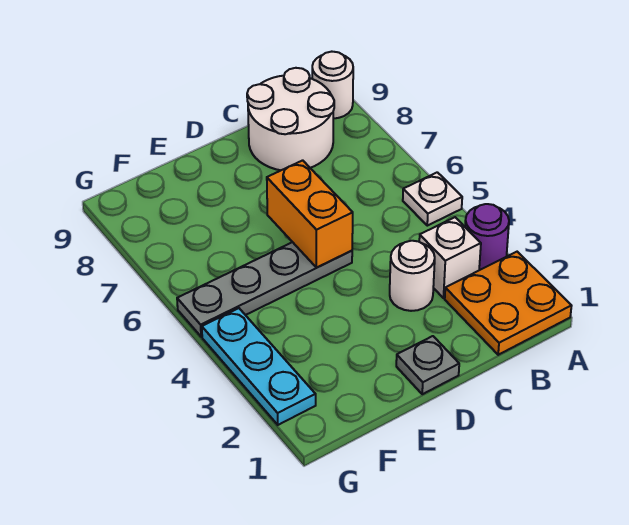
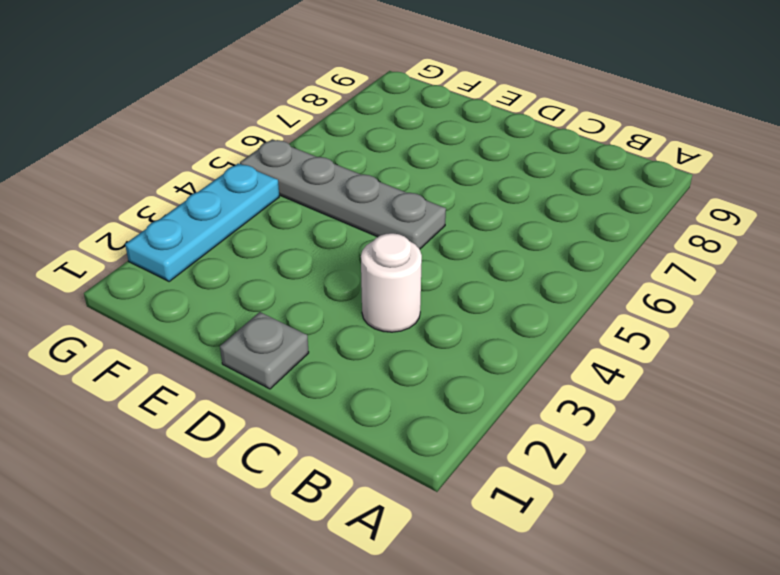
none -> orange 2x2 plate [445,252,571,355]
none -> purple 1x1 round brick [465,204,509,270]

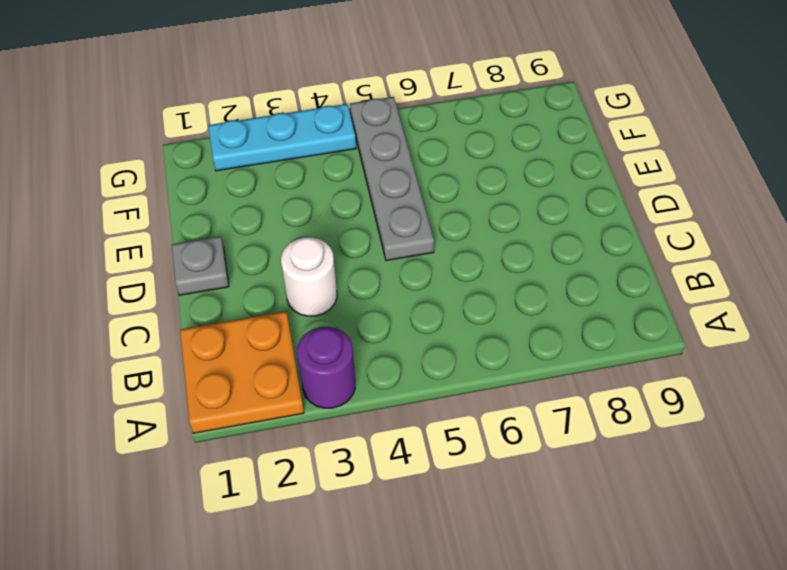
none -> white 1x1 plate [403,172,462,226]
none -> white 1x1 round brick [312,52,353,118]

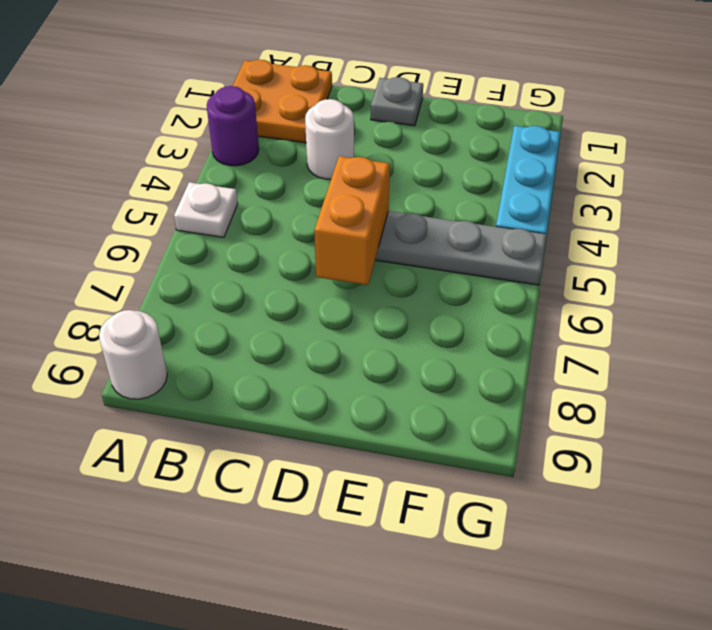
none -> white 1x1 brick [419,217,481,298]
none -> white 2x2 round brick [247,68,334,170]

